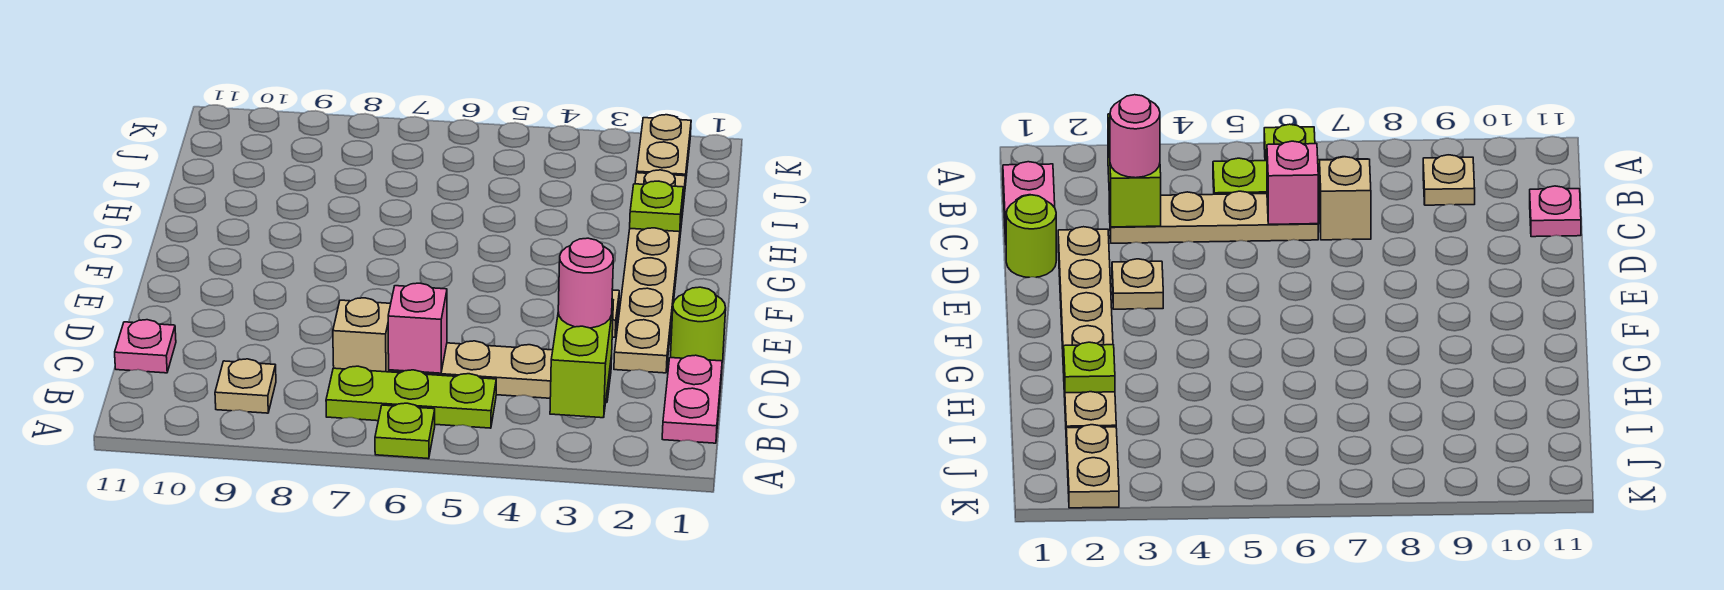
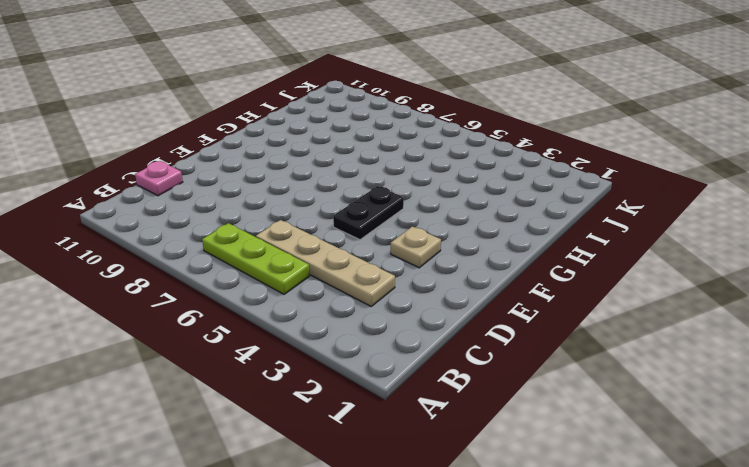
black 1x2 plate [333,186,404,240] -> none
none -> lime 1x1 plate [375,403,435,459]
none -> pink 1x2 plate [662,355,722,443]
none -> tan 1x1 plate [215,359,276,413]

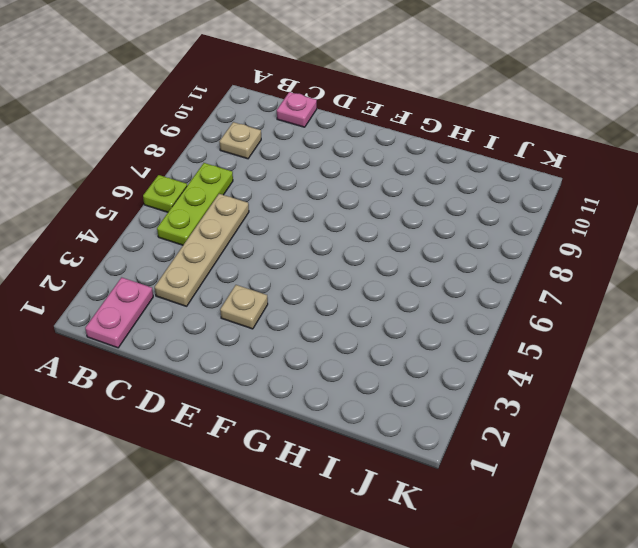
pink 1x2 plate [85,277,153,348] -> pink 1x2 plate turned to [662,355,722,443]
none -> tan 1x1 brick [333,298,391,372]
none -> lime 1x1 round brick [671,287,726,362]
none -> tan 1x6 plate [614,170,686,373]

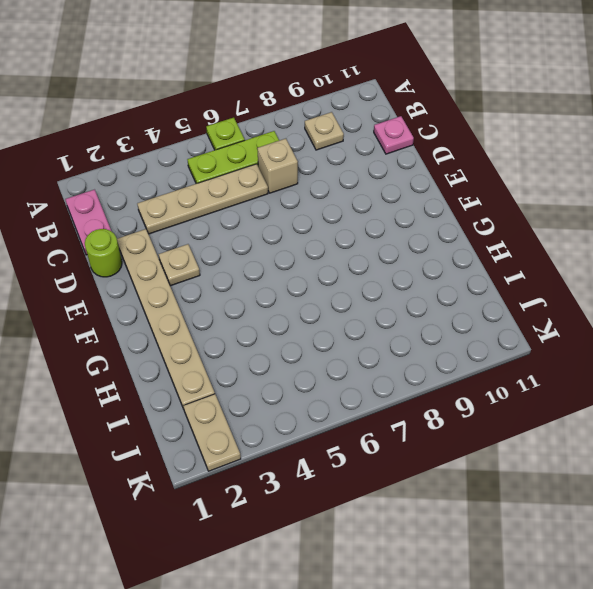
none -> lime 1x2 brick [550,300,613,418]
none -> pink 1x1 brick [388,283,447,373]
none -> lime 1x1 plate [630,181,683,232]

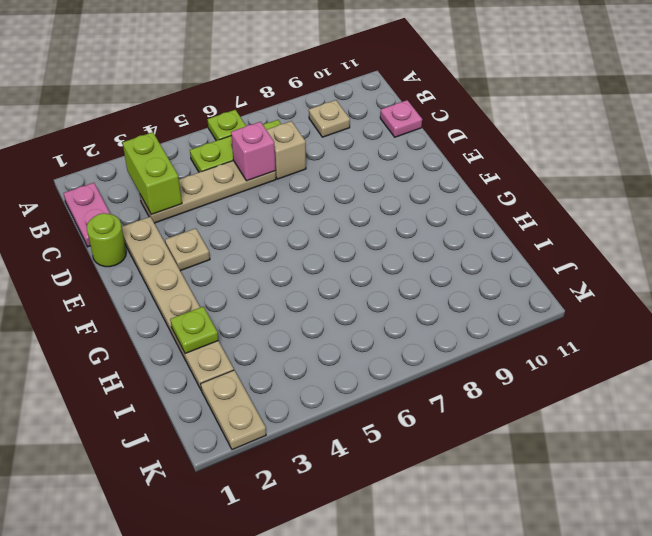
none -> pink 1x1 round brick [558,238,613,328]

